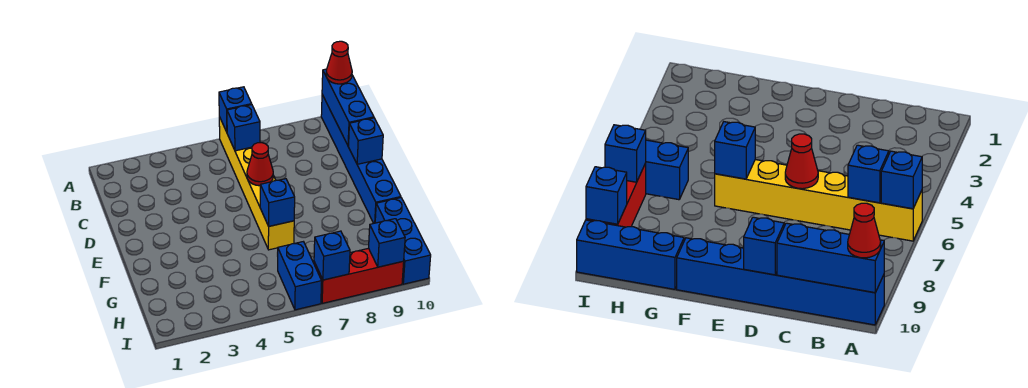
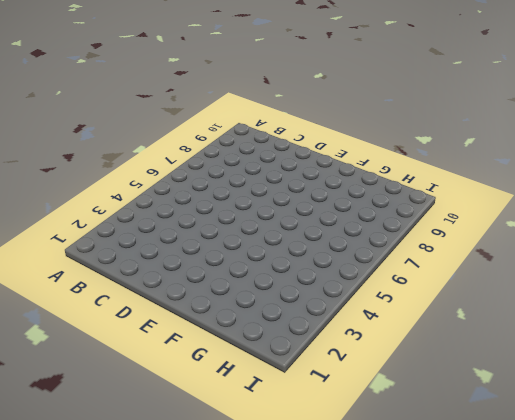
none -> yellow 1x6 brick [219,117,294,250]
none -> blue 1x6 brick [321,95,401,223]
none -> blue 1x3 brick [375,198,431,284]

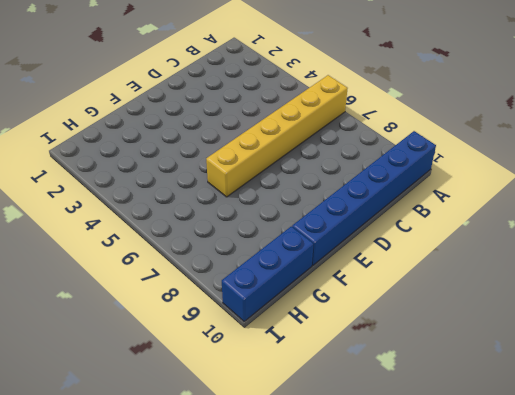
none -> blue 1x2 brick [278,242,322,310]
none -> red 1x3 brick [314,248,404,303]
none -> blue 1x1 brick [219,87,252,132]

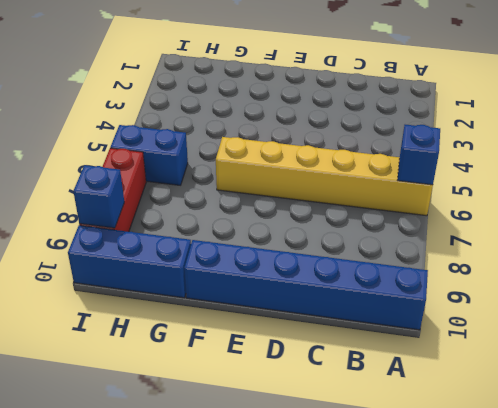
none -> blue 1x3 brick [322,69,374,146]
none -> blue 1x1 brick [227,105,260,151]
none -> red 1x1 cone [247,143,273,186]

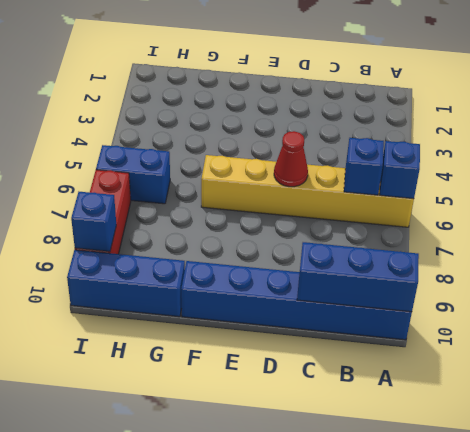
none -> blue 1x1 brick [349,118,383,164]
none -> blue 1x1 brick [260,179,295,226]
none -> blue 1x1 brick [314,231,350,280]

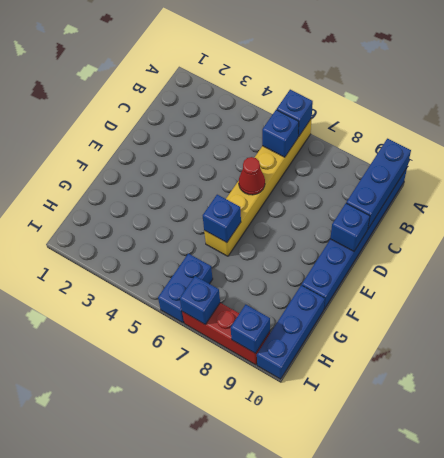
none -> red 1x1 cone [326,41,352,84]

